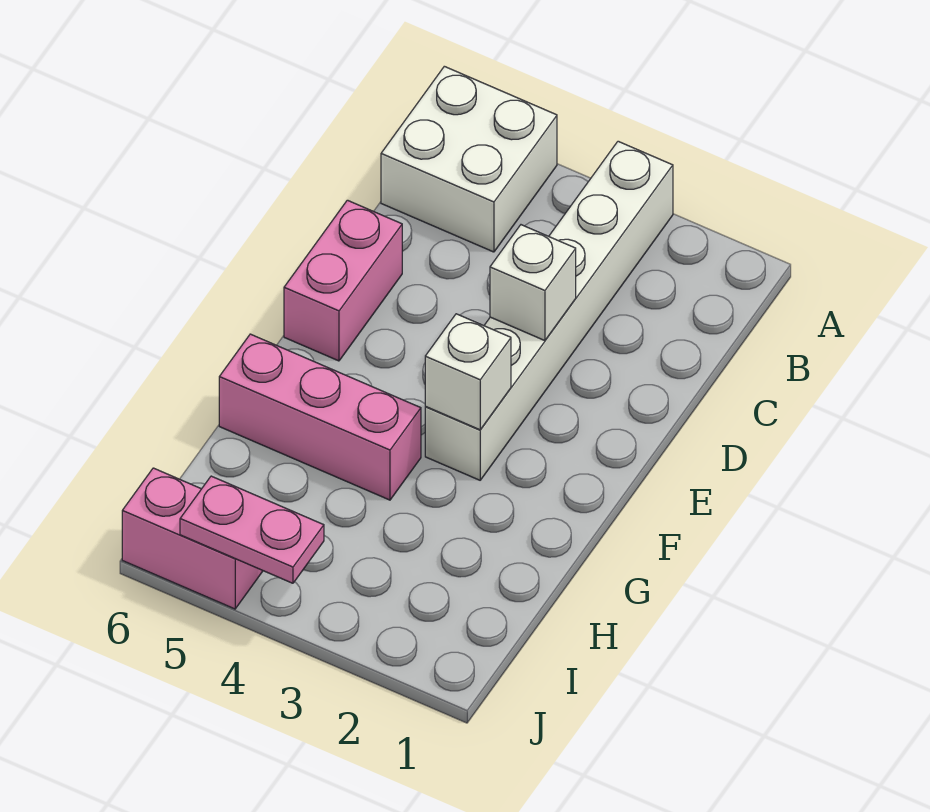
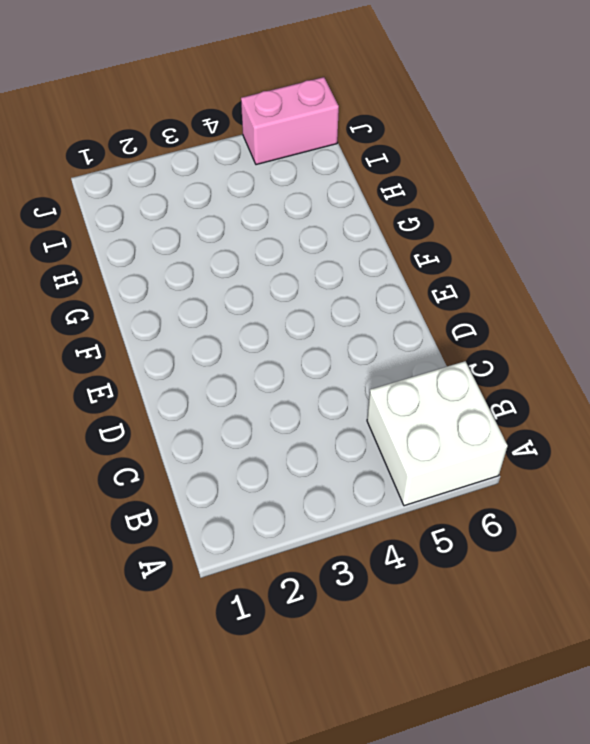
none -> white 1x6 brick [425,141,673,480]
none -> pink 1x2 brick [284,200,402,361]

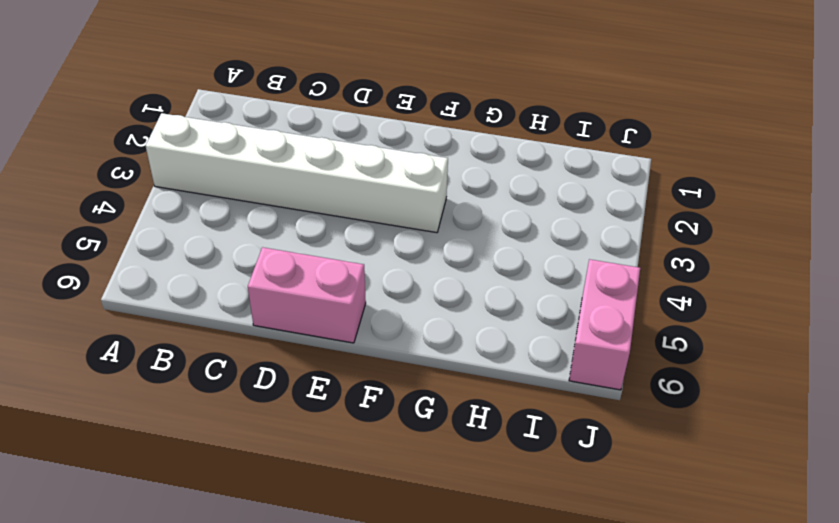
none -> white 2x2 brick [381,66,557,252]
none -> pink 1x3 brick [219,334,421,500]

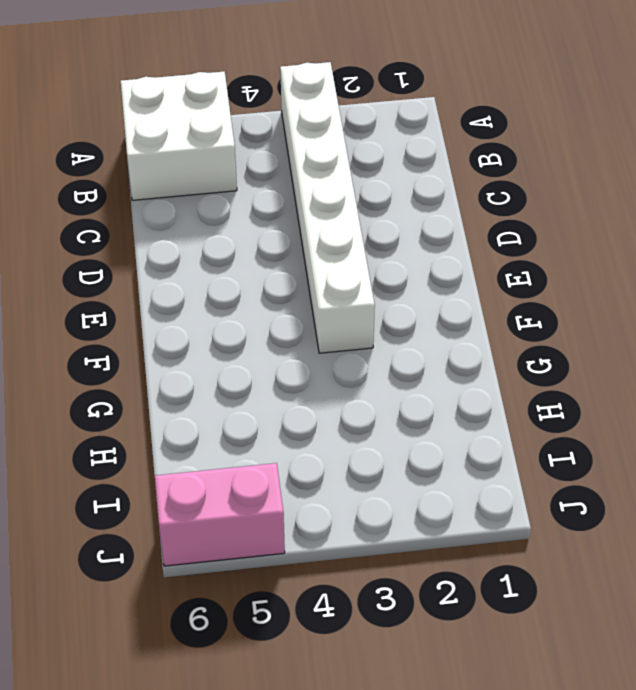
none -> pink 1x2 brick [284,200,402,361]
none -> pink 1x3 brick [219,334,421,500]

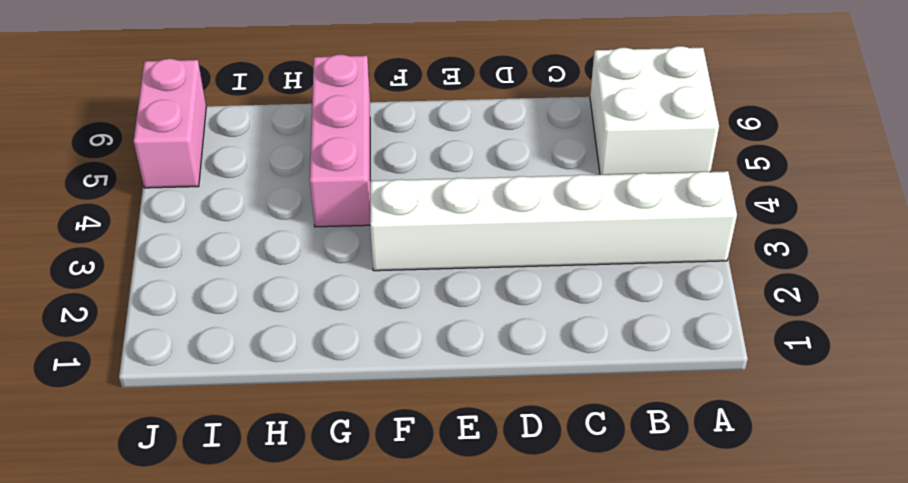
none -> pink 1x2 brick [284,200,402,361]
none -> white 1x1 brick [490,225,576,341]

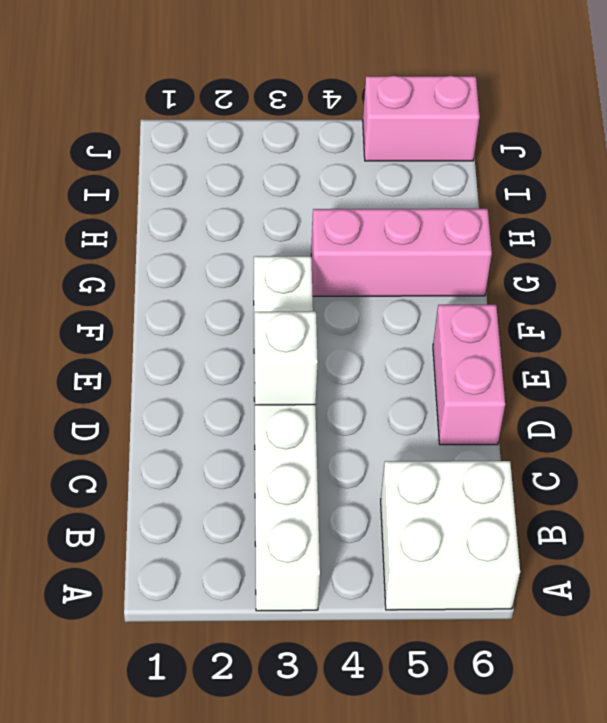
none -> white 1x1 brick [425,314,511,430]
none -> pink 1x2 plate [180,476,324,583]

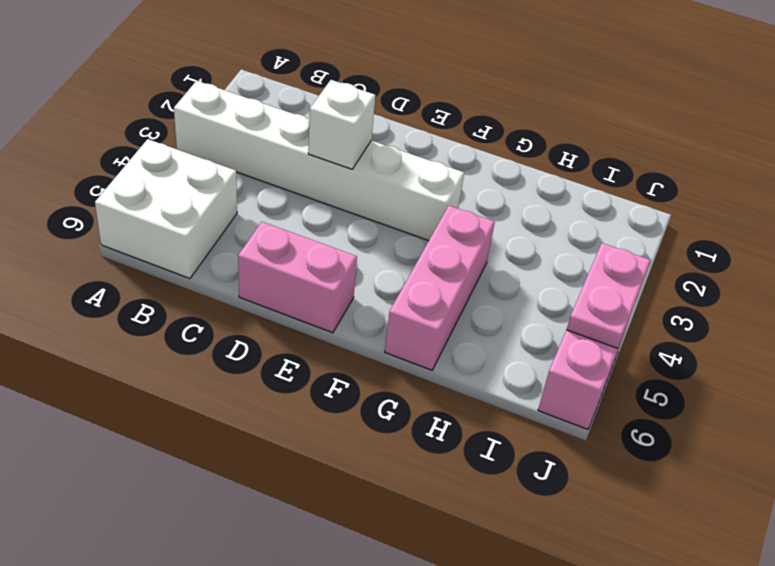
none -> white 1x1 brick [425,314,511,430]

